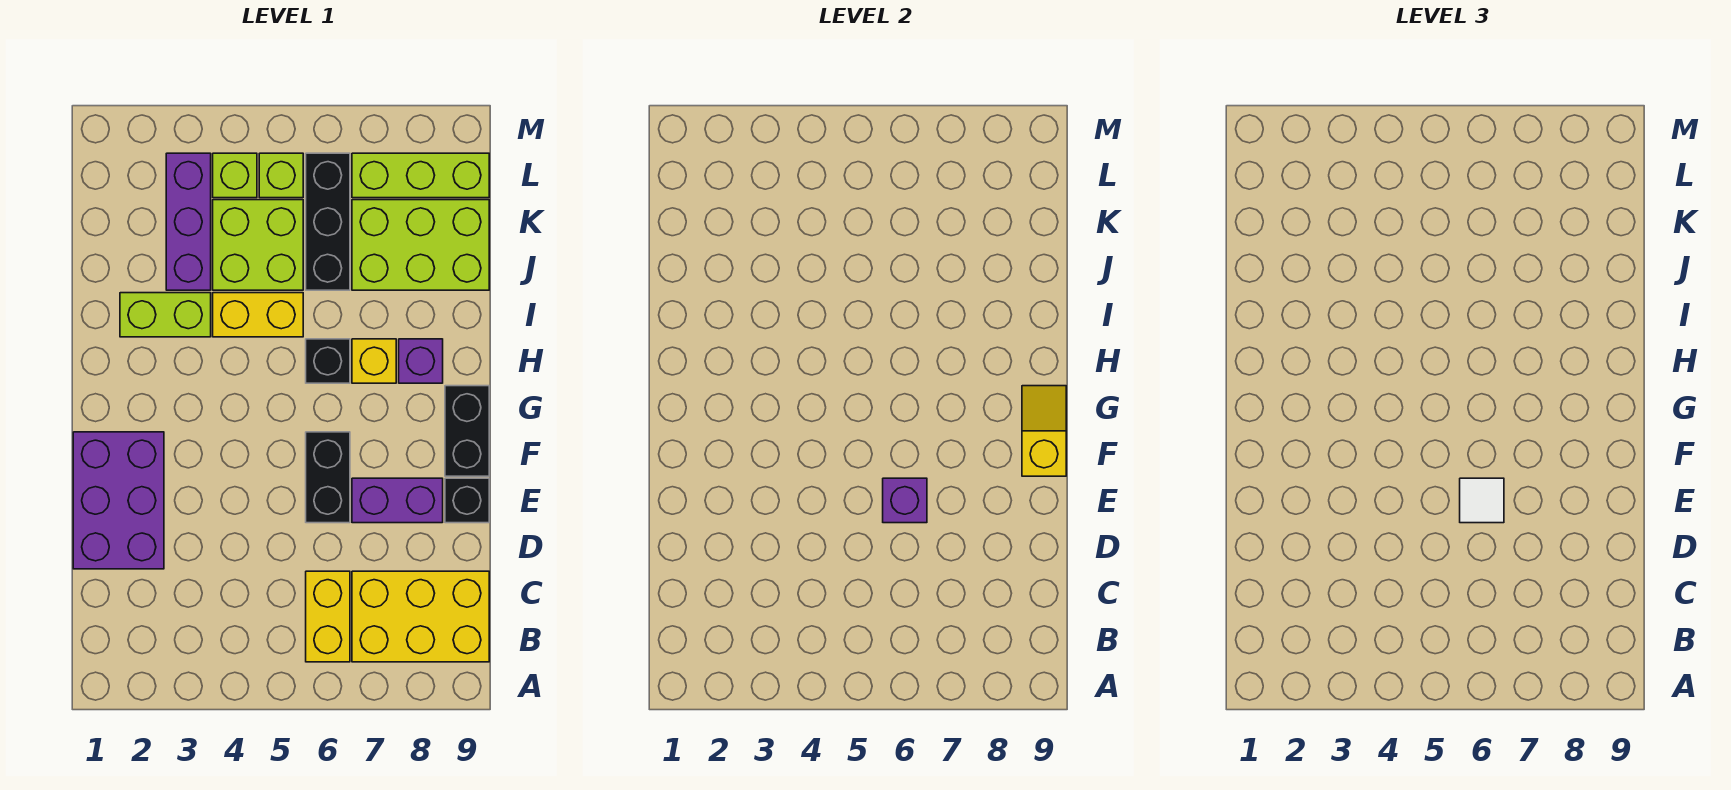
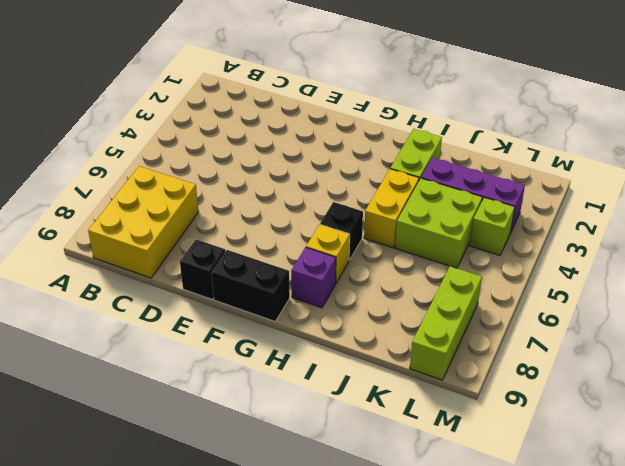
none -> yellow 1x2 brick [306,571,350,662]
none -> purple 2x3 brick [73,432,164,569]
none -> black 1x2 brick [306,432,350,523]

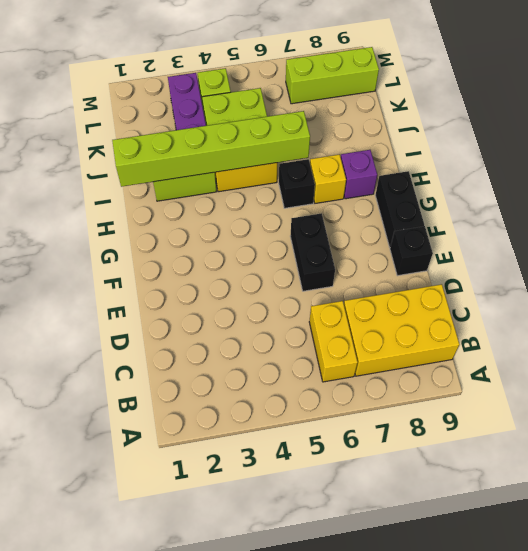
lime 1x6 brick [112,111,310,187] -> none
none -> purple 2x3 brick [73,432,164,569]
none -> purple 1x2 brick [352,478,443,523]
none -> black 1x3 brick [306,153,350,290]

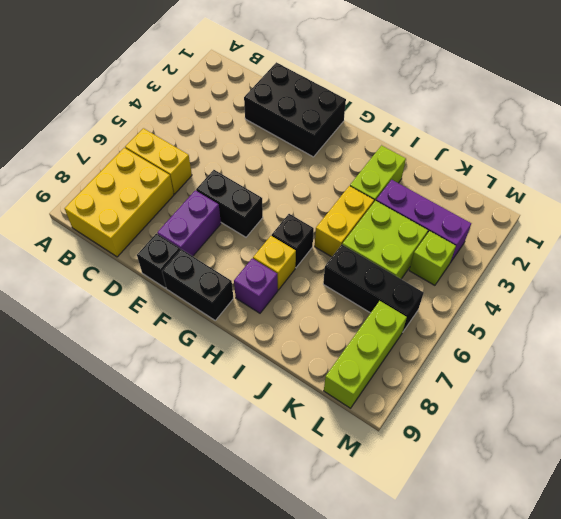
black 2x3 brick [244,62,346,157] -> purple 2x3 brick [73,432,164,569]
none -> lime 2x3 brick [352,200,489,290]
none -> lime 1x1 brick [259,153,303,198]
none -> purple 1x1 brick [883,478,927,523]

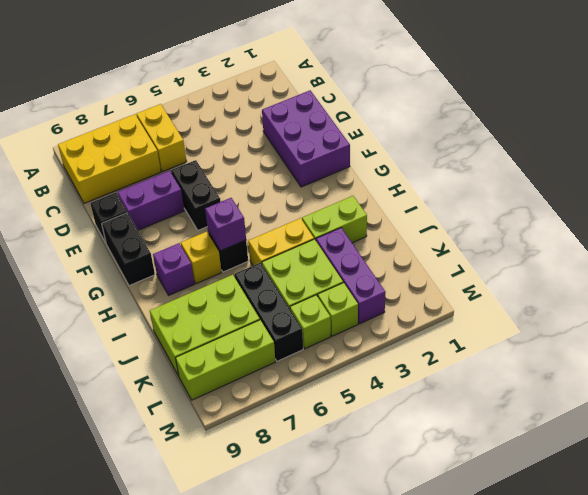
purple 1x1 brick [205,198,246,251] -> purple 1x1 brick moved to [883,478,927,523]
none -> yellow 1x2 slope [1022,386,1066,476]
none -> white 1x1 tile [1460,478,1504,523]

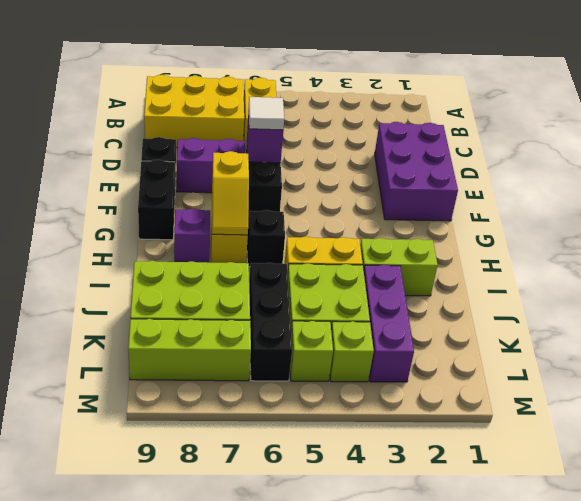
yellow 1x2 slope [212,151,249,235] -> yellow 1x2 slope moved to [1022,386,1066,476]

